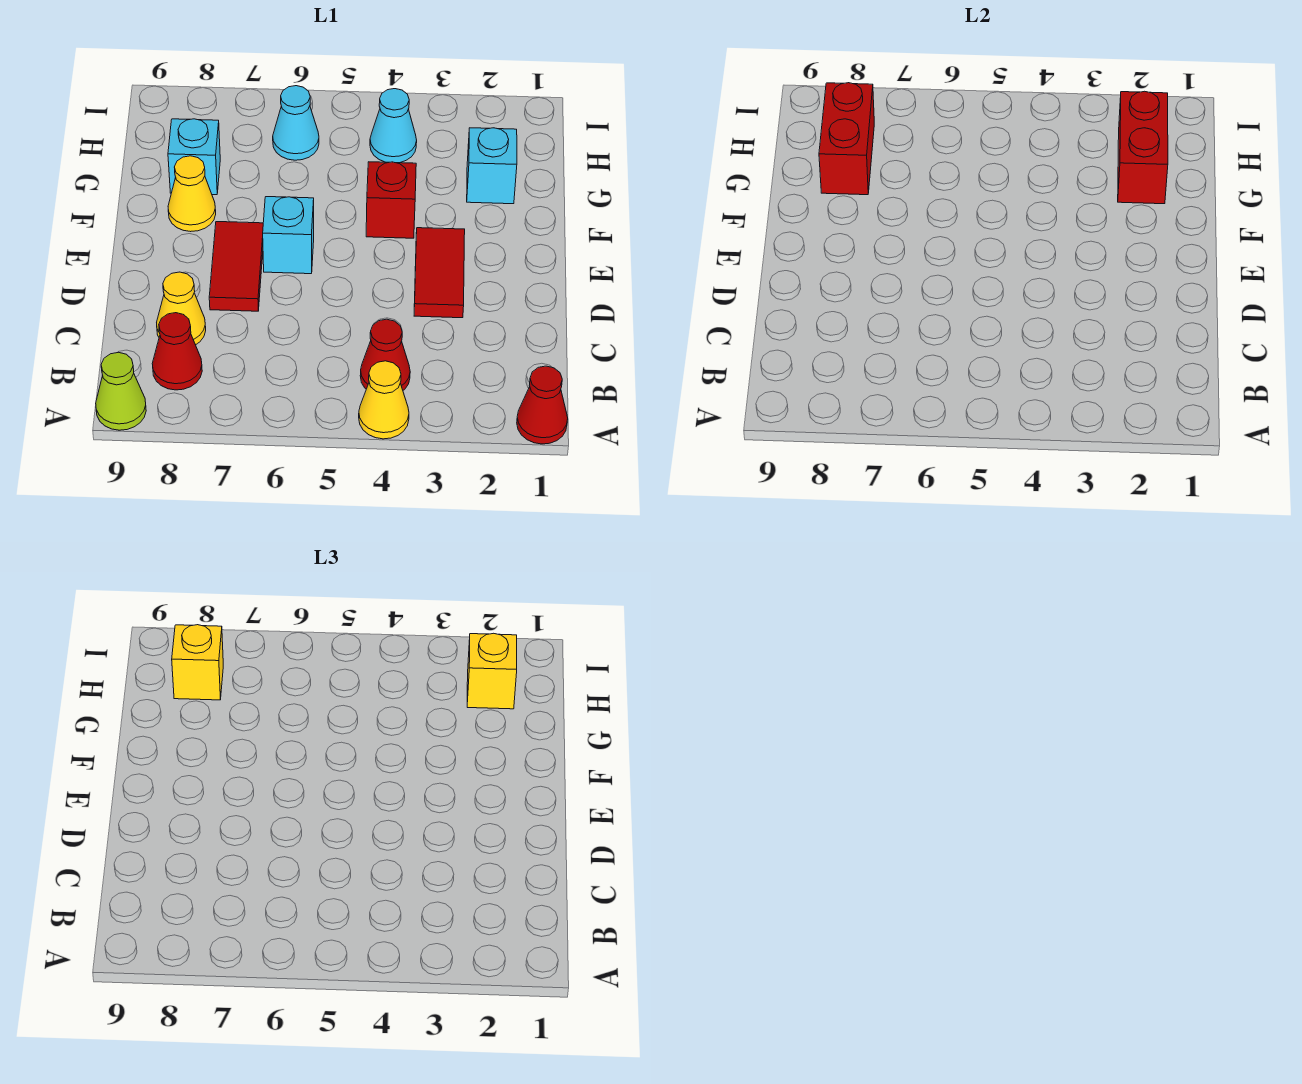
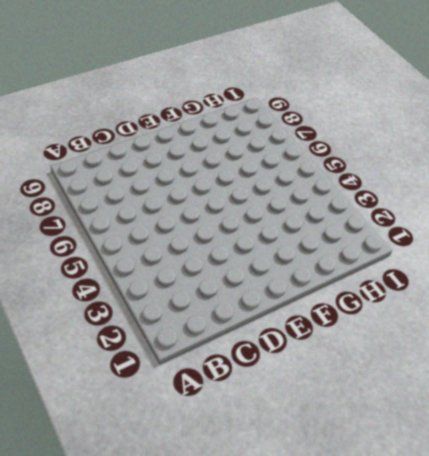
none -> red 1x1 cone [517,366,568,444]
none -> yellow 1x1 cone [359,361,409,439]
none -> lime 1x1 cone [96,352,146,430]

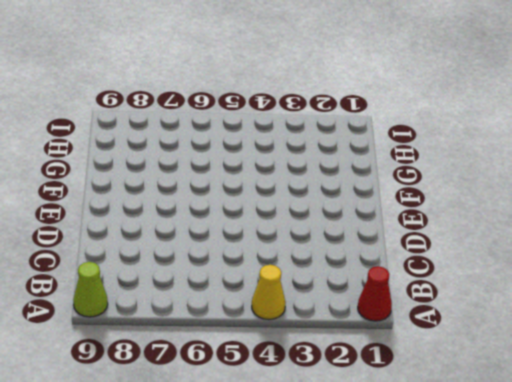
none -> red 1x1 cone [360,319,410,390]
none -> red 1x1 cone [152,313,202,390]
none -> yellow 1x1 cone [157,272,206,345]

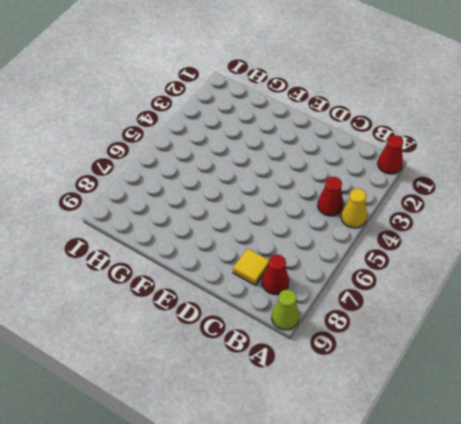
yellow 1x1 tile [233,249,269,285] -> yellow 1x1 cone [157,272,206,345]
none -> red 1x2 tile [414,228,465,318]
none -> red 1x2 tile [209,222,263,311]
none -> cyan 1x1 brick [263,197,314,274]

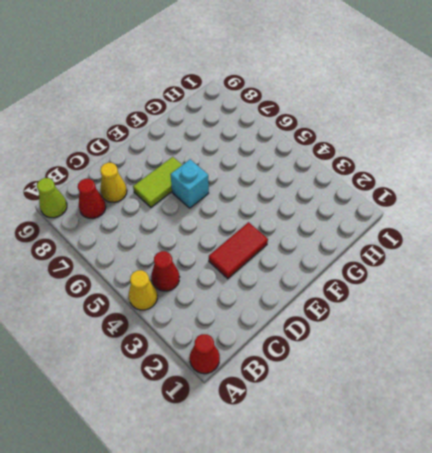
lime 1x2 tile [133,157,182,207] -> red 1x2 tile [209,222,263,311]
none -> red 1x1 brick [366,162,416,238]
none -> yellow 1x1 cone [168,156,216,232]
none -> cyan 1x1 brick [467,128,517,204]

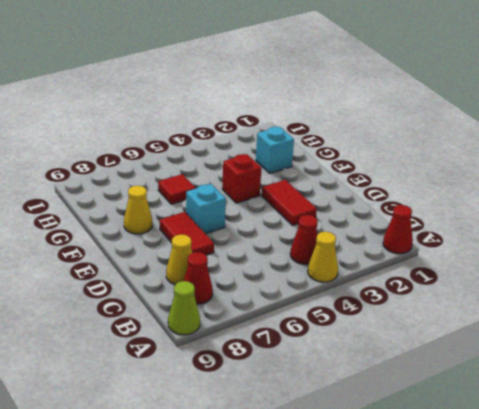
red 1x1 tile [158,174,196,204] -> none
none -> cyan 1x1 brick [168,119,220,195]
none -> cyan 1x1 cone [370,89,417,163]
none -> cyan 1x1 cone [273,86,319,160]

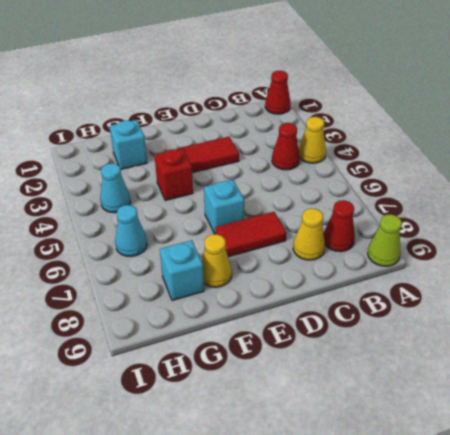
none -> red 1x2 brick [1118,91,1168,204]
none -> red 1x2 brick [819,83,874,195]
none -> yellow 1x1 brick [467,633,517,709]

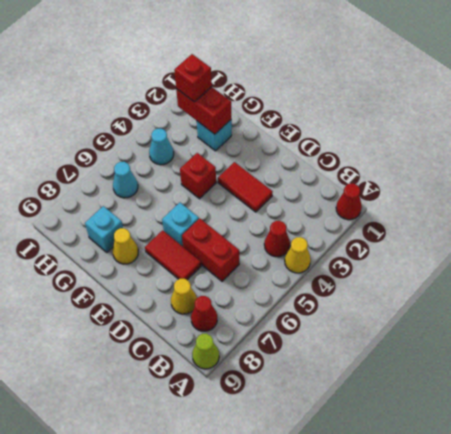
red 1x2 brick [182,218,239,281] -> red 1x2 brick moved to [819,83,874,195]
red 1x1 brick [174,54,212,102] -> yellow 1x1 brick [467,633,517,709]
none -> yellow 1x1 brick [172,625,223,700]

